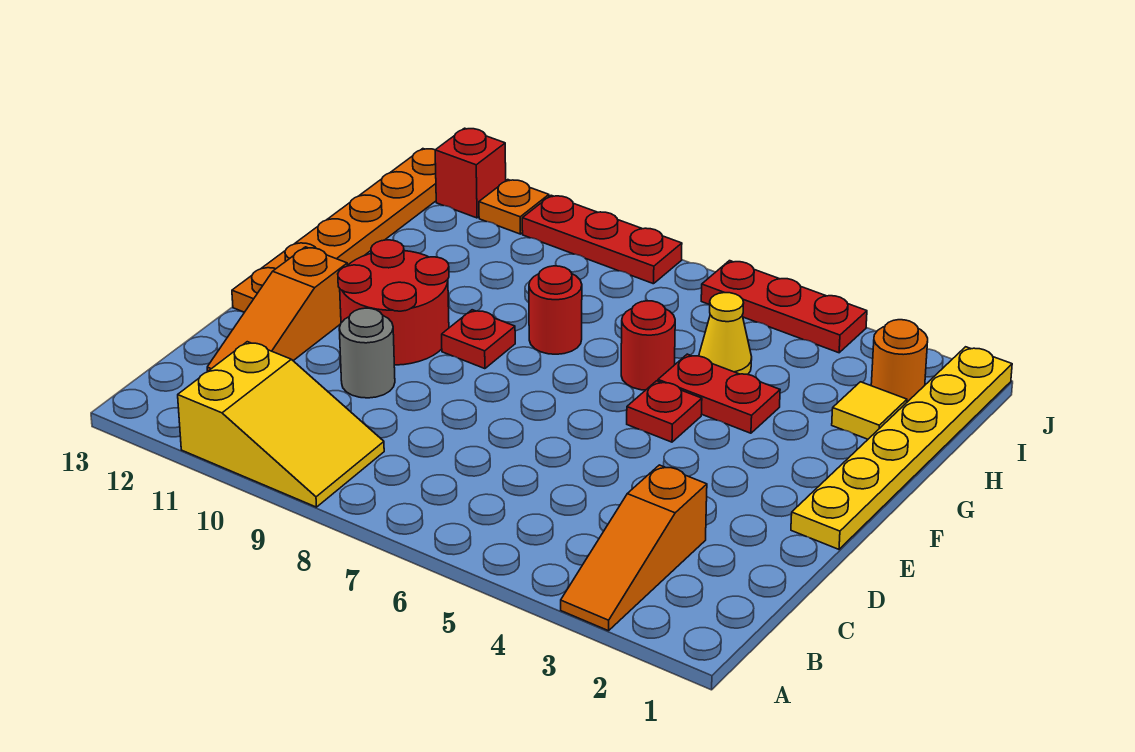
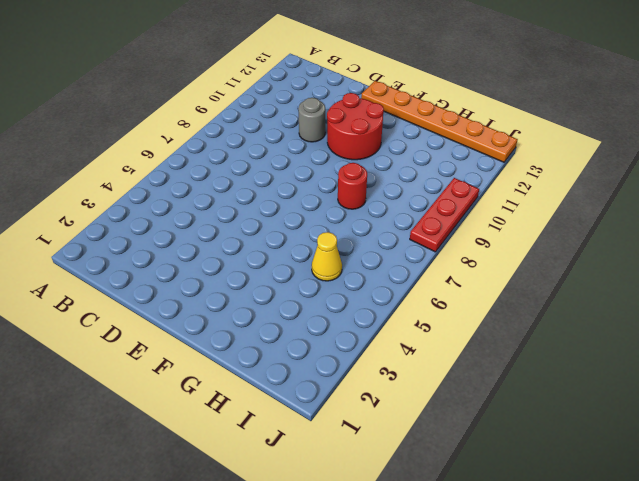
none -> orange 1x3 slope [561,465,707,631]
none -> yellow 2x3 slope [178,342,384,507]
none -> orange 1x3 slope [207,247,347,372]

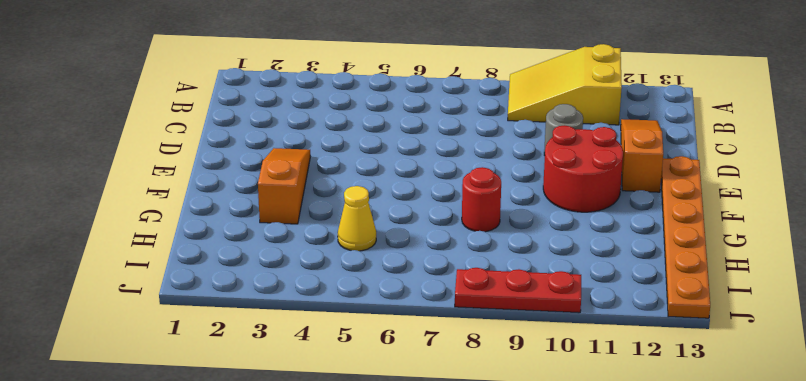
orange 1x3 slope [258,148,310,224] -> orange 1x3 slope moved to [561,465,707,631]
none -> yellow 1x6 plate [791,347,1012,549]
none -> red 1x1 plate [627,381,702,442]
none -> red 1x1 plate [442,310,515,369]

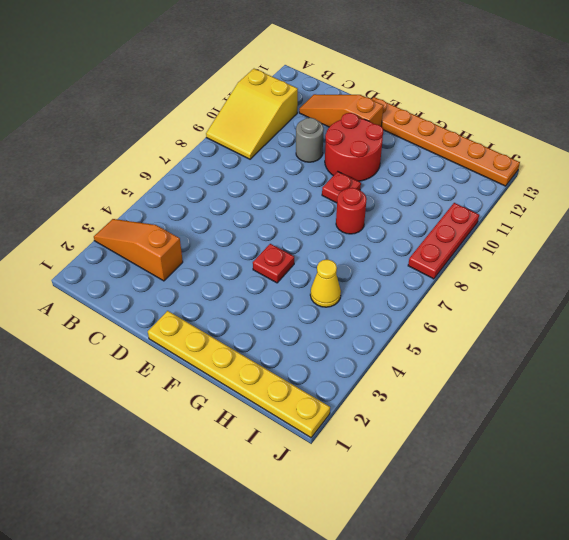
none -> red 1x2 plate [658,354,780,433]
none -> red 1x1 round brick [621,301,675,390]
none -> yellow 1x1 tile [832,382,907,439]

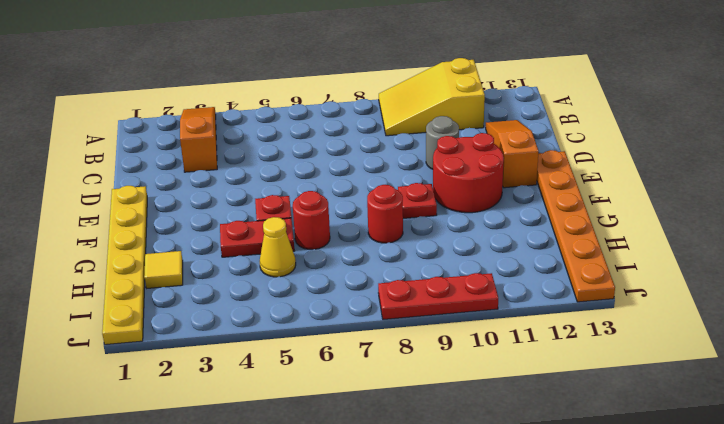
none -> orange 1x1 round brick [871,320,928,402]
none -> red 1x3 plate [701,261,867,353]
none -> orange 1x1 plate [479,180,549,234]

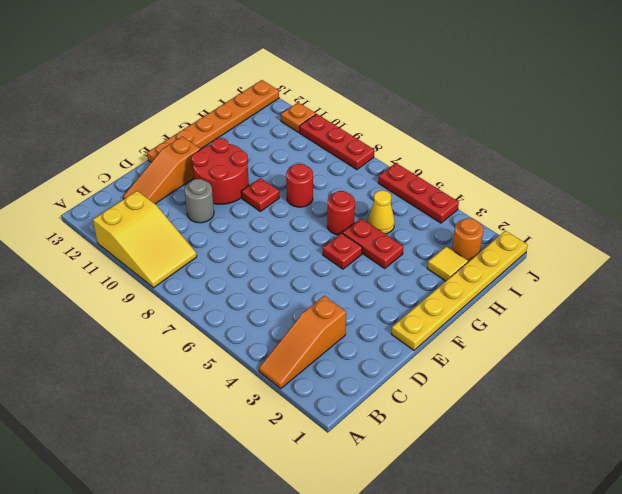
none -> red 1x1 brick [435,128,506,218]

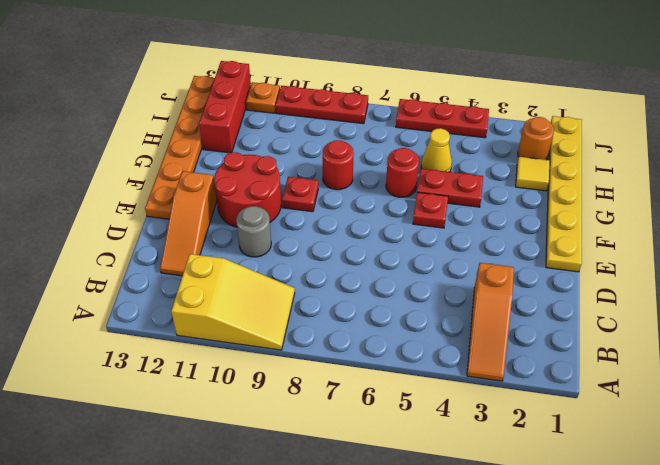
red 1x3 brick [199,61,251,153] -> red 1x1 brick [435,128,506,218]

